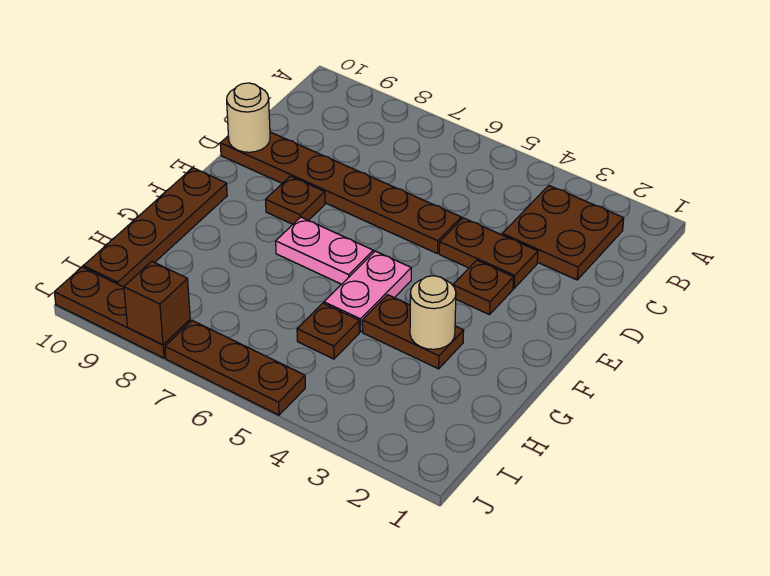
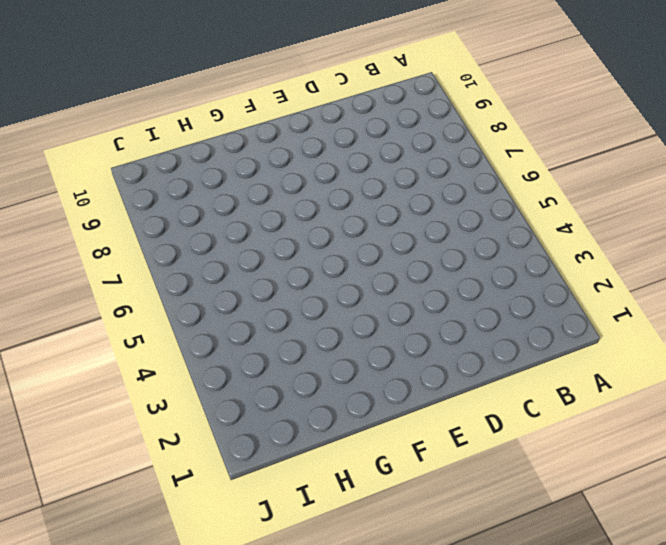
none -> brown 2x2 plate [502,186,624,280]
none -> brown 1x2 plate [439,218,538,288]
none -> brown 1x6 plate [220,132,461,254]

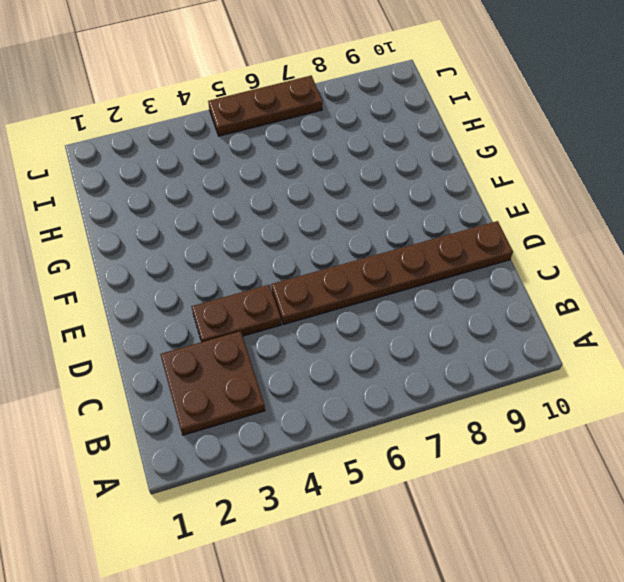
none -> brown 1x1 plate [453,260,514,315]
none -> brown 1x1 plate [266,176,325,224]
none -> pink 1x2 plate [324,251,411,332]

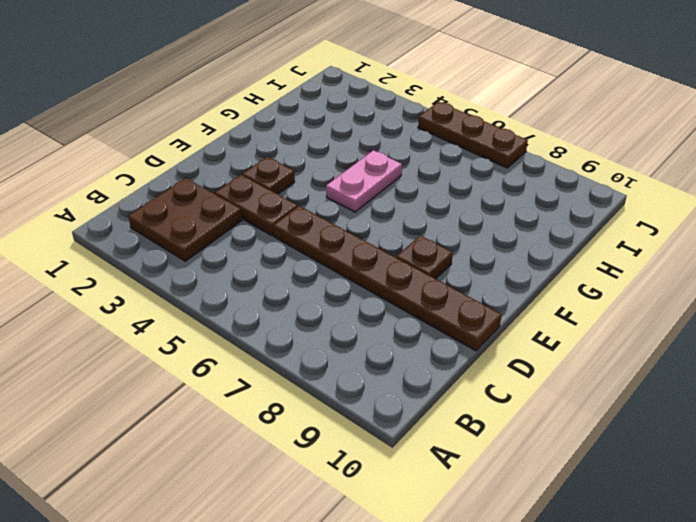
none -> pink 1x2 plate [276,217,373,284]
none -> brown 1x4 plate [83,168,227,287]
none -> brown 1x2 plate [362,295,464,369]

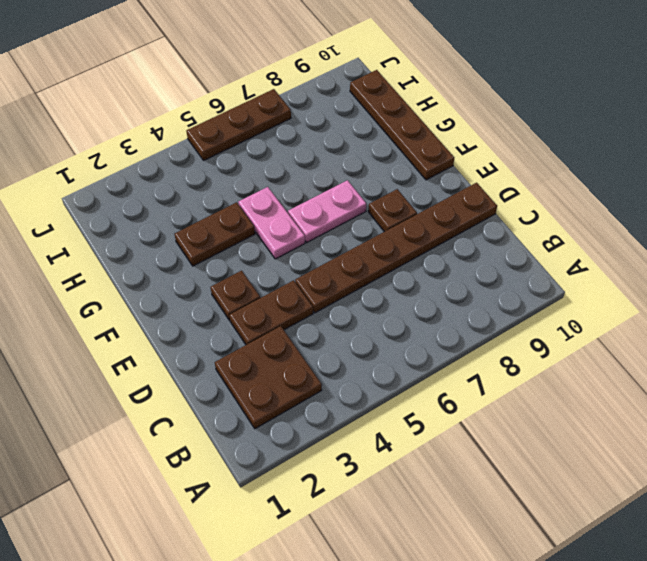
none -> brown 1x1 plate [297,303,359,359]
none -> brown 1x3 plate [54,267,190,358]
none -> tan 1x1 round brick [227,83,270,152]

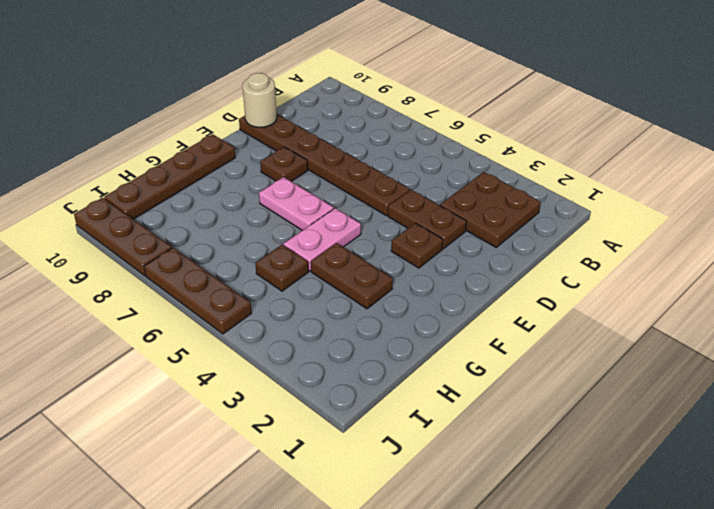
none -> tan 1x1 round brick [410,276,456,349]
none -> brown 1x1 brick [124,261,190,345]

